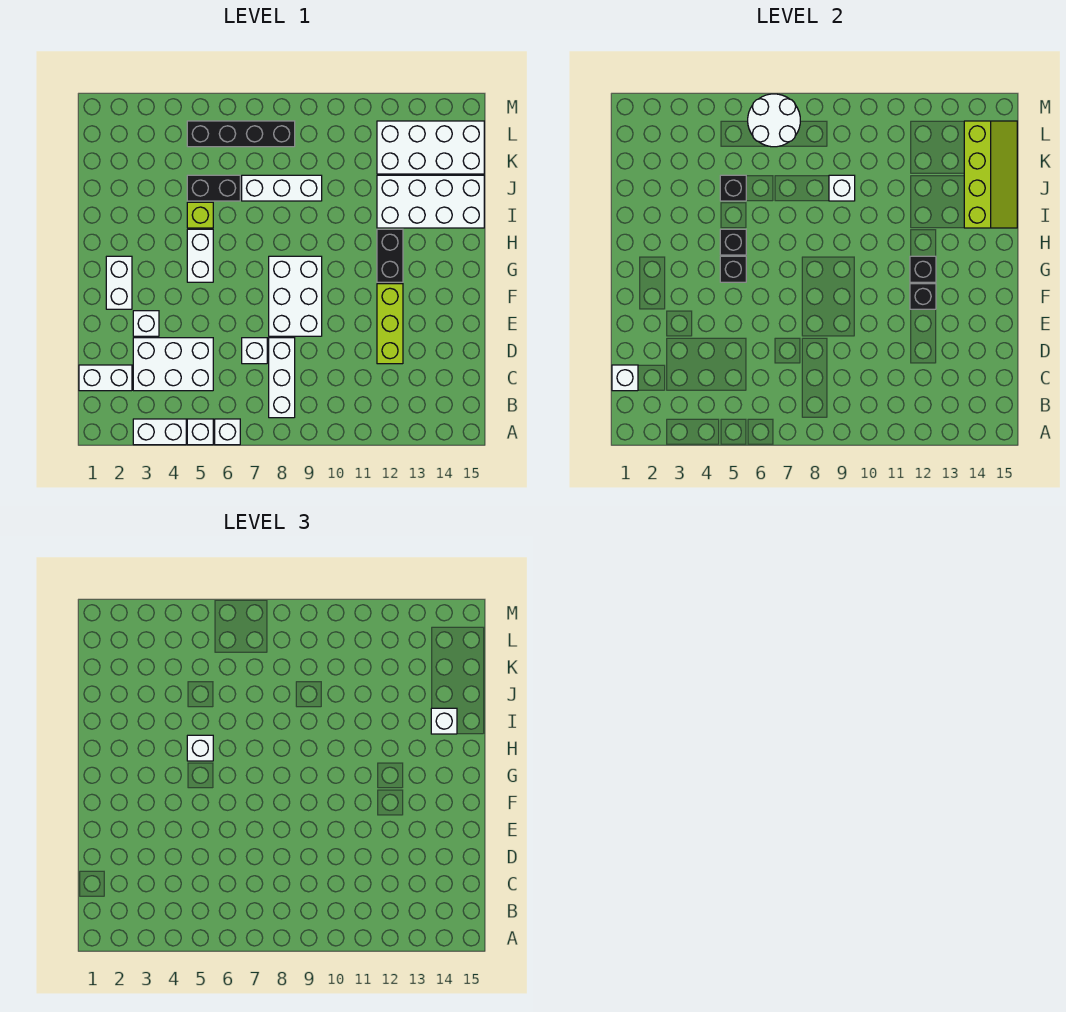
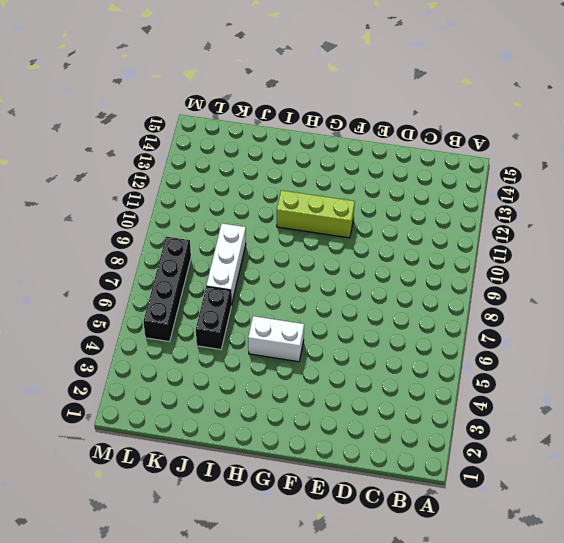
lime 1x3 brick [277,190,355,238] -> lime 1x3 brick moved to [377,284,403,364]
none -> white 1x2 brick [133,419,186,445]
none -> white 1x1 brick [187,419,213,445]
none -> white 1x1 brick [215,419,240,445]
none -> white 1x3 brick [269,338,295,418]

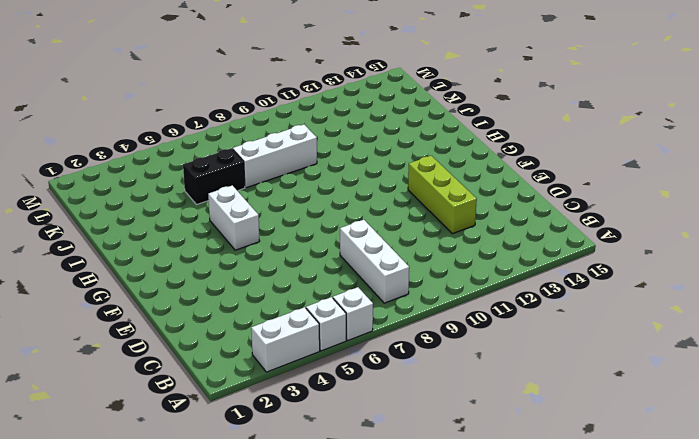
none -> white 1x2 brick [79,365,132,391]
none -> white 2x3 brick [133,338,213,391]
none -> white 1x1 brick [242,338,267,364]
none -> white 1x1 brick [133,311,159,336]

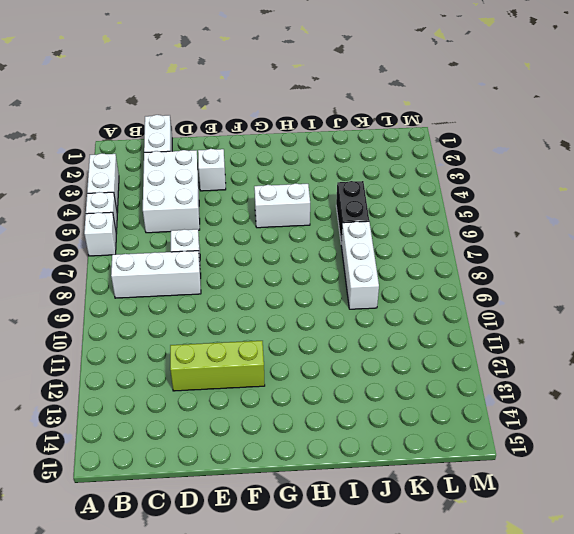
none -> white 2x3 brick [269,256,322,336]
none -> white 1x2 brick [106,256,132,309]
none -> black 1x2 brick [377,229,403,282]
none -> lime 1x1 brick [187,202,213,228]

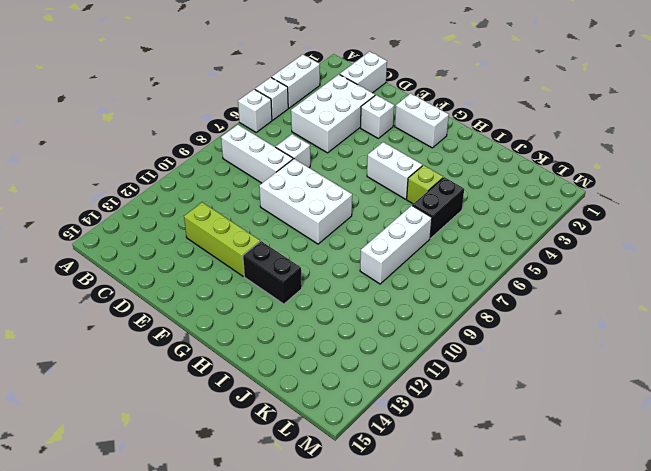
none -> white 2x4 brick [377,175,484,228]
none -> white 2x4 brick [377,121,484,174]
none -> black 1x4 brick [187,121,295,147]
none -> white 1x1 brick [612,365,638,391]

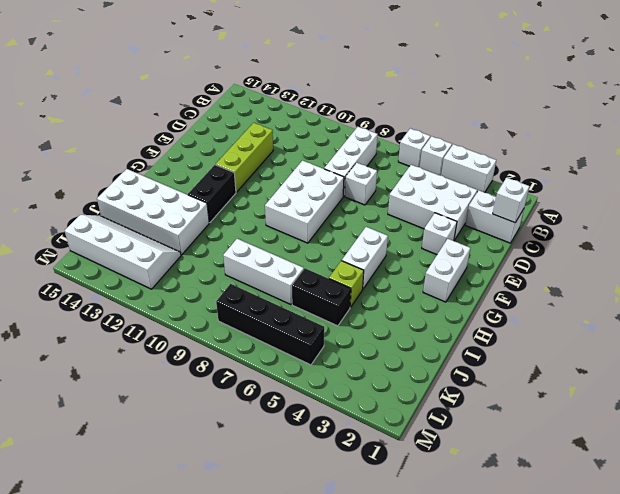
white 2x4 slope [65,215,181,289] -> white 2x4 brick [377,121,484,174]
none -> black 1x1 brick [910,284,936,309]
none -> black 1x1 brick [720,256,746,282]
none -> black 1x1 brick [910,256,936,282]
none -> black 1x1 brick [720,229,746,255]

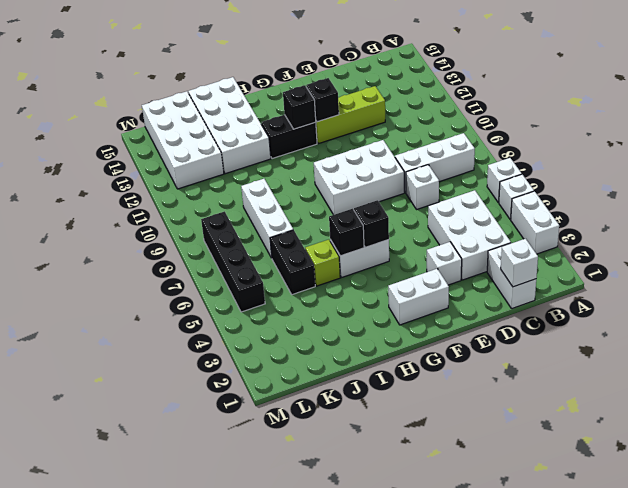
none -> lime 2x4 slope [964,121,1017,228]
none -> black 1x1 brick [720,175,746,201]
none -> white 1x1 brick [829,175,855,201]
none -> white 2x2 round brick [748,94,800,147]

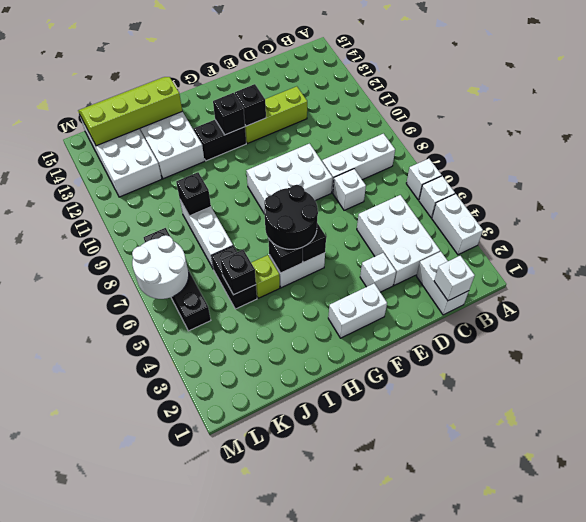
black 2x2 round brick [264,185,318,249] -> white 1x1 brick [187,735,213,761]
black 1x1 brick [176,172,211,216] -> white 1x1 brick [829,175,855,201]
none -> white 1x1 brick [431,708,457,734]

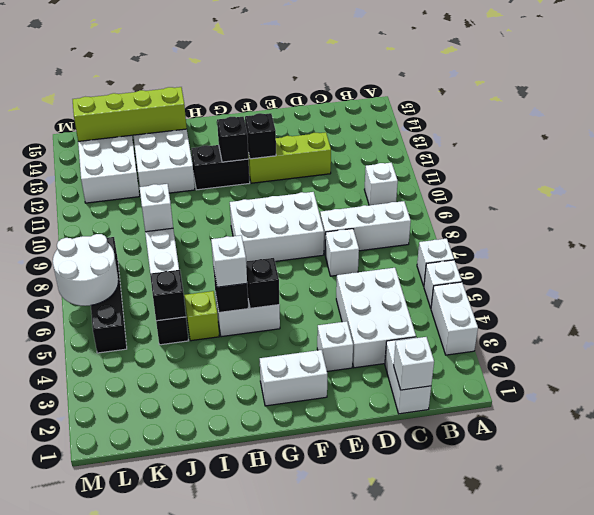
white 1x1 brick [364,163,398,205] -> white 1x1 brick moved to [431,708,457,734]

